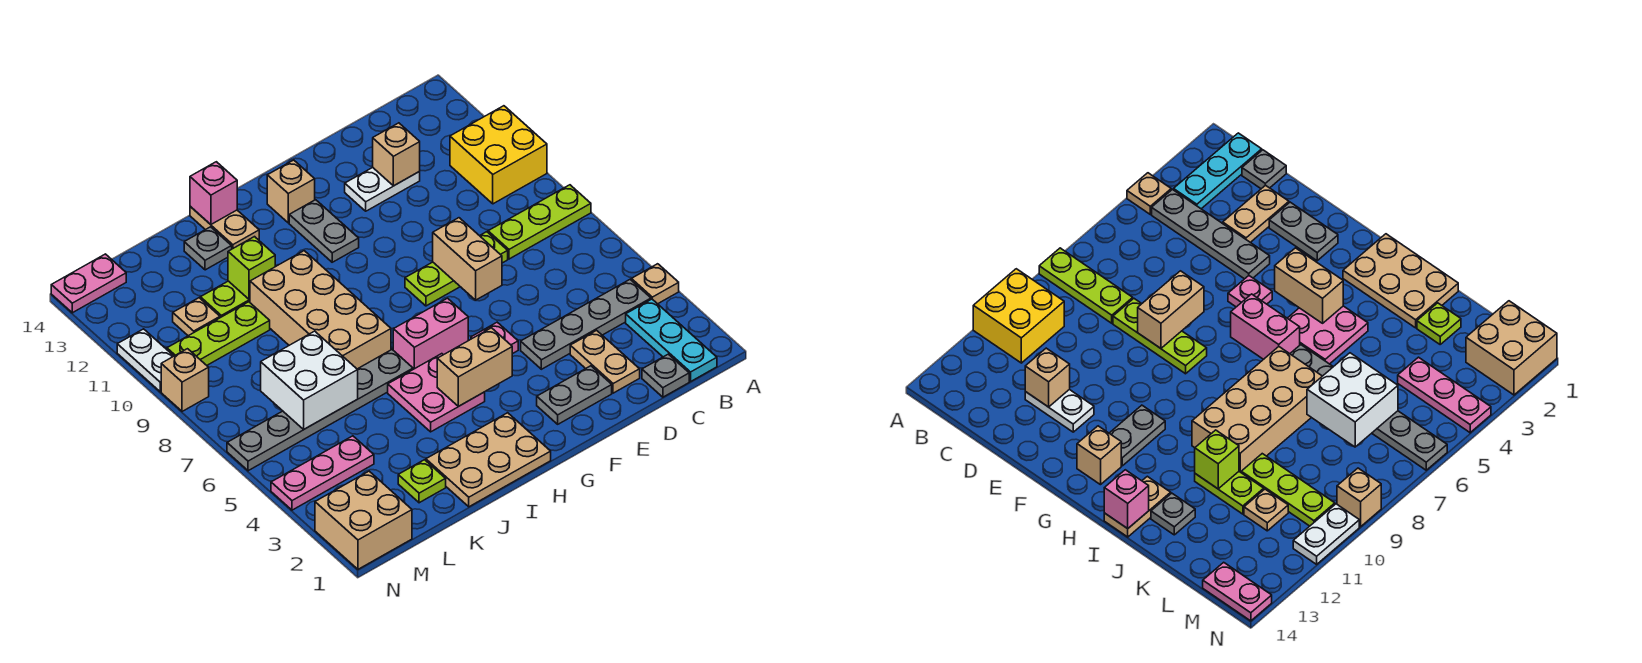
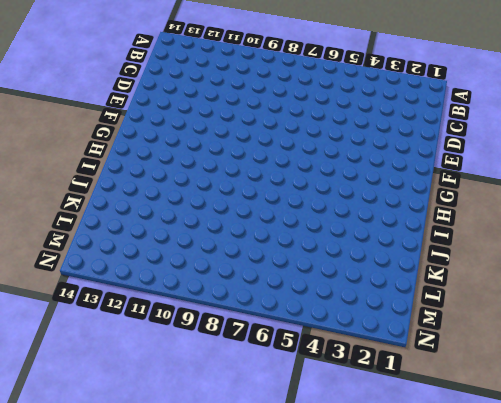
none -> tan 1x1 plate [631,264,679,304]
none -> lime 1x3 plate [488,185,591,259]
none -> yellow 2x2 brick [450,106,547,204]
none -> cyan 1x3 plate [626,299,717,381]

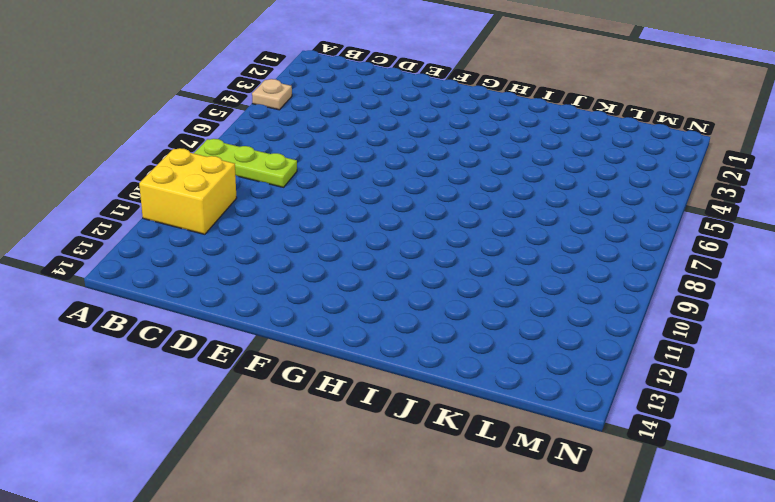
none -> cyan 1x3 plate [626,299,717,381]
none -> grey 1x4 plate [521,280,651,369]
none -> grey 1x1 plate [642,354,689,397]
none -> tan 1x2 plate [570,330,640,393]

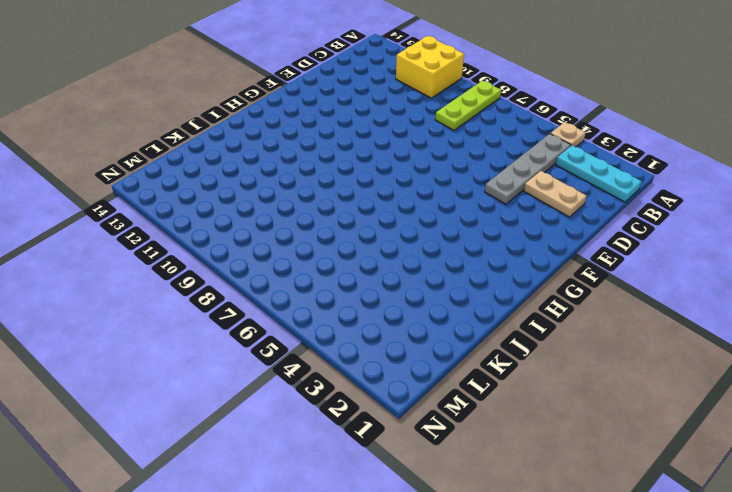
none -> grey 1x1 plate [642,354,689,397]
none -> lime 1x3 plate [405,232,508,306]
none -> white 1x2 plate [345,167,420,211]
none -> grey 1x2 plate [537,366,612,424]

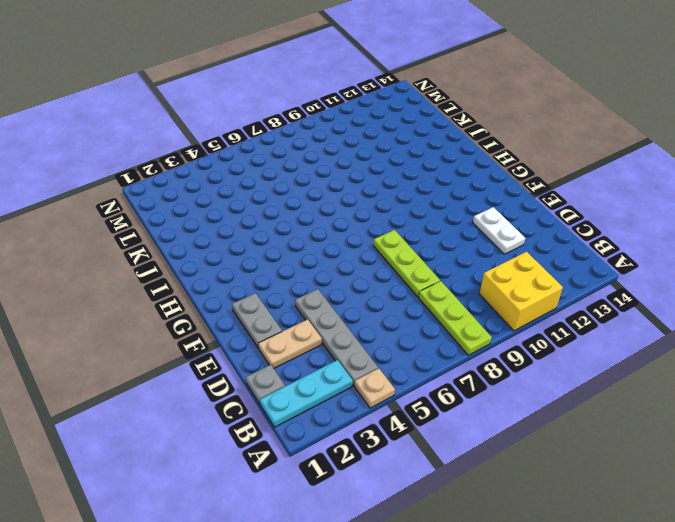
none -> pink 1x1 plate [471,322,518,354]
none -> pink 1x2 brick [393,298,468,369]
none -> grey 1x2 plate [289,200,359,262]
none -> tan 1x1 brick [267,160,315,223]

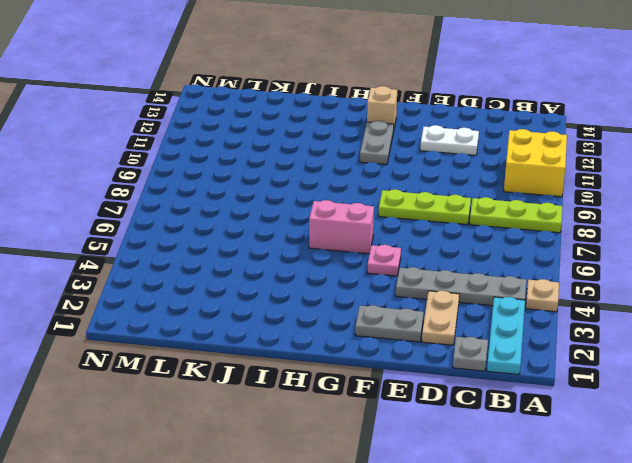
none -> tan 2x3 plate [426,413,551,507]
none -> pink 2x2 plate [388,354,485,432]
none -> grey 1x6 plate [227,350,413,471]
none -> tan 2x4 brick [250,251,391,369]

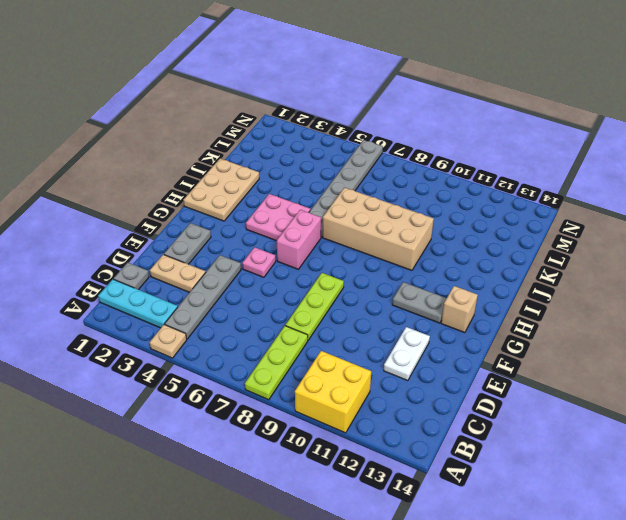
none -> tan 1x2 plate [190,206,259,249]
none -> lime 1x2 plate [200,281,250,318]
none -> grey 1x1 plate [184,227,232,270]
none -> lime 1x1 plate [398,460,446,503]

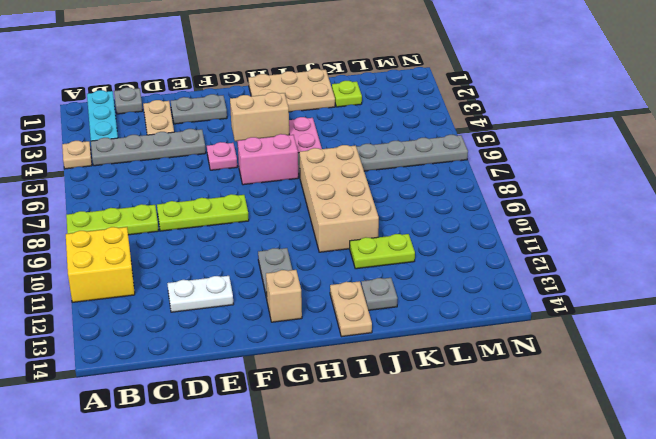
none -> lime 1x3 plate [167,302,270,365]
none -> pink 1x3 plate [271,436,374,510]
none -> tan 1x1 plate [173,298,220,336]
none -> tan 2x2 brick [315,471,412,569]

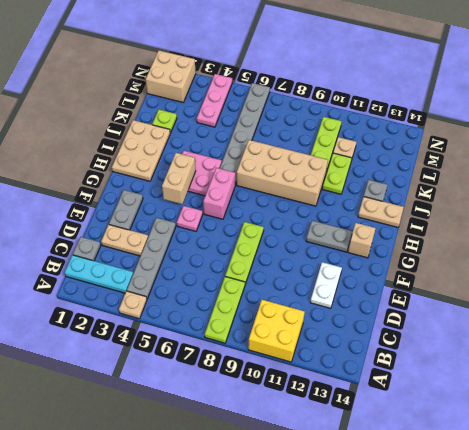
none -> pink 1x2 plate [51,254,126,313]
none -> tan 1x1 brick [161,349,209,411]
none -> white 1x2 plate [117,329,173,392]
none -> tan 1x1 brick [373,123,420,186]

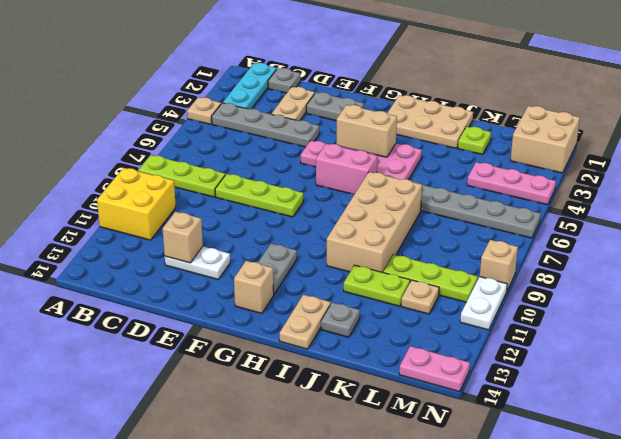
none -> tan 1x2 brick [433,218,502,300]
none -> pink 1x1 brick [190,162,237,224]
none -> lime 1x1 brick [228,237,275,300]
none -> white 2x2 brick [261,331,358,429]

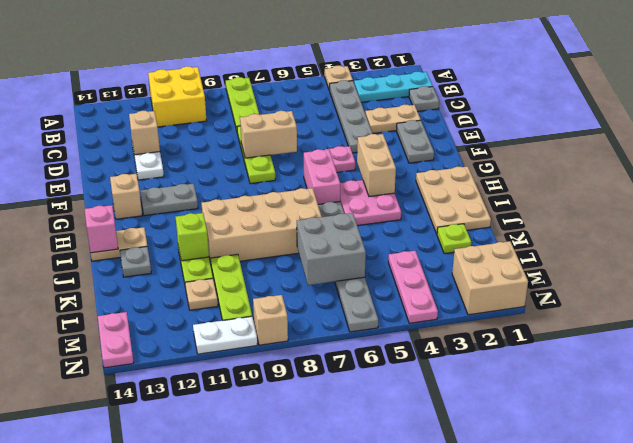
grey 2x2 brick [297,213,366,285] -> white 2x2 brick [261,331,358,429]

